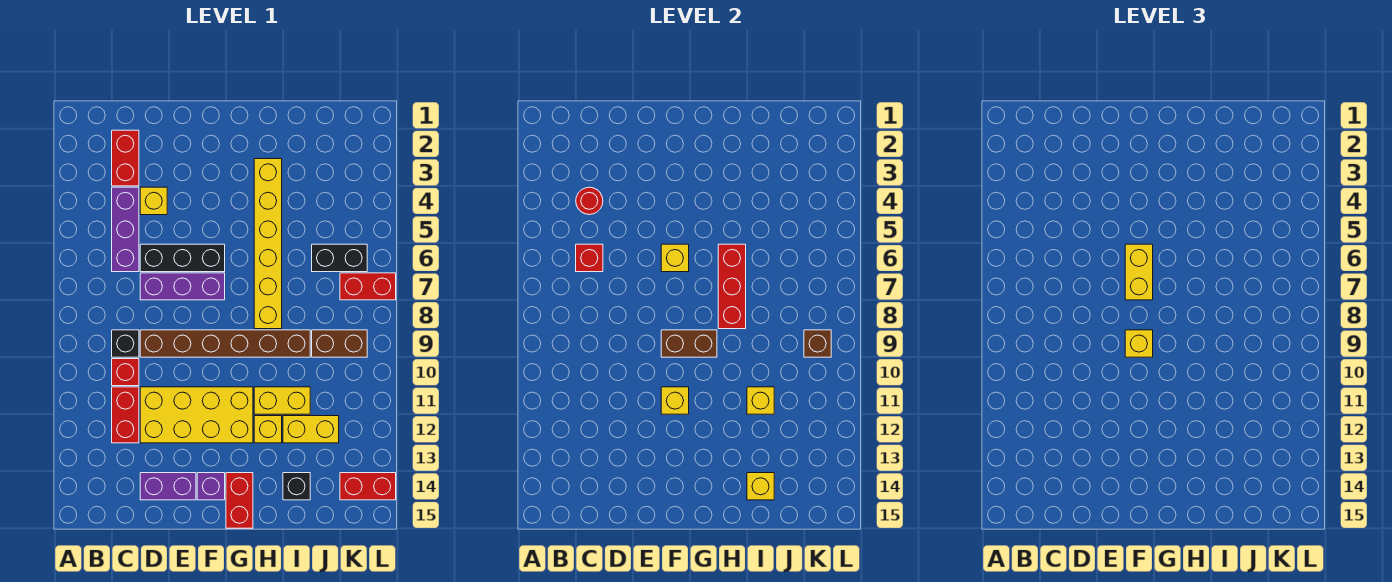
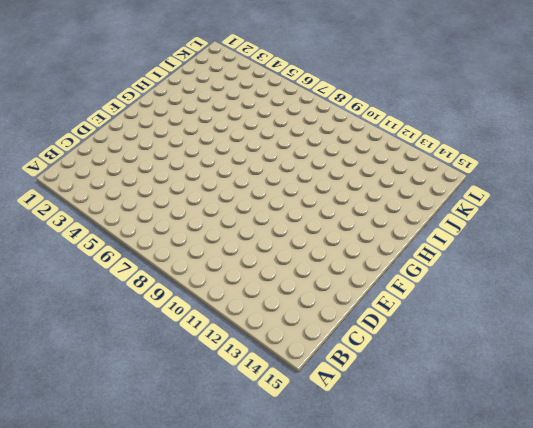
none -> red 1x2 brick [112,130,139,186]
none -> purple 1x3 brick [112,187,139,272]
none -> black 1x1 brick [112,330,139,357]
none -> red 1x1 brick [112,359,139,386]

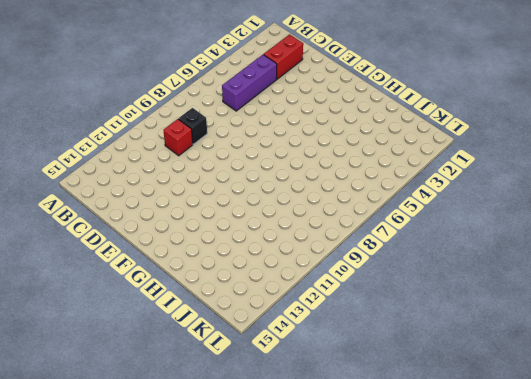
none -> red 1x2 brick [112,387,139,443]
none -> yellow 1x1 brick [140,187,167,215]
none -> black 1x3 brick [140,244,225,272]
none -> purple 1x3 brick [140,273,225,300]

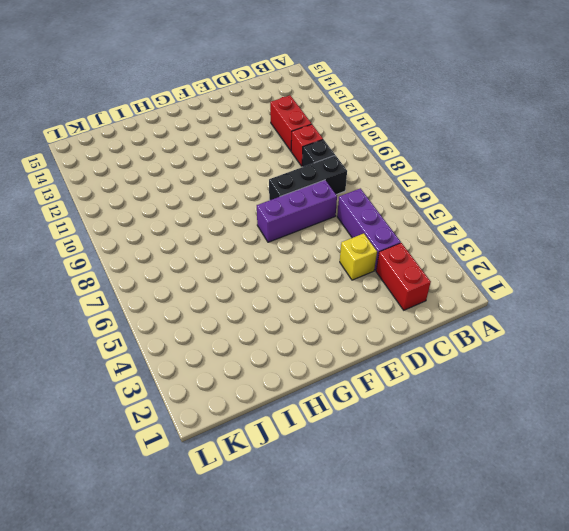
black 1x3 brick [269,155,347,200] -> black 1x3 brick moved to [140,244,225,272]
none -> brown 1x6 brick [140,330,310,357]
none -> yellow 2x4 brick [140,387,253,443]
none -> purple 1x2 brick [140,473,196,500]
none -> purple 1x1 brick [197,473,225,500]

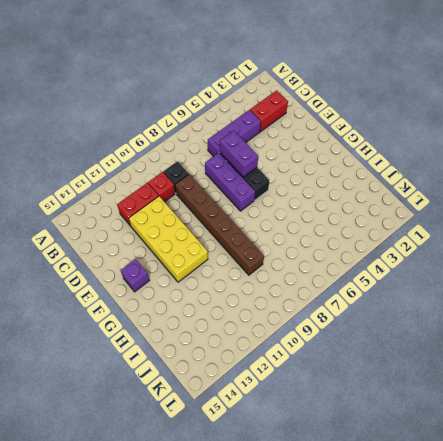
purple 1x2 brick [220,131,258,177] -> purple 1x2 brick moved to [140,473,196,500]
none -> yellow 1x1 brick [140,187,167,215]
none -> red 1x2 brick [226,473,253,528]
none -> yellow 1x6 brick [254,159,282,329]
none -> yellow 1x2 brick [254,387,310,414]

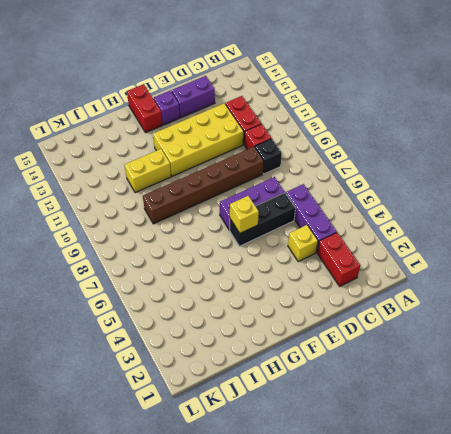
none -> yellow 1x6 brick [254,159,282,329]
none -> yellow 1x1 brick [254,416,282,443]
none -> yellow 1x2 brick [283,416,339,443]
none -> black 1x1 brick [283,473,310,500]

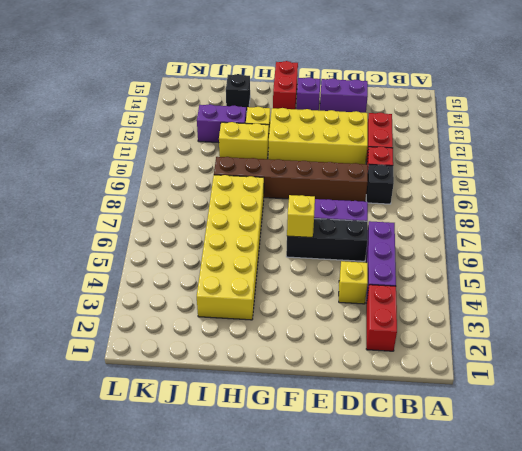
yellow 2x6 brick [197,175,264,320] -> yellow 1x6 brick [254,159,282,329]
purple 1x2 brick [197,104,246,143] -> yellow 1x2 brick [283,416,339,443]
none -> black 1x2 brick [312,244,367,272]
none -> brown 1x2 brick [312,330,367,357]
none -> red 1x2 brick [340,273,396,300]
none -> red 1x2 brick [340,473,396,500]

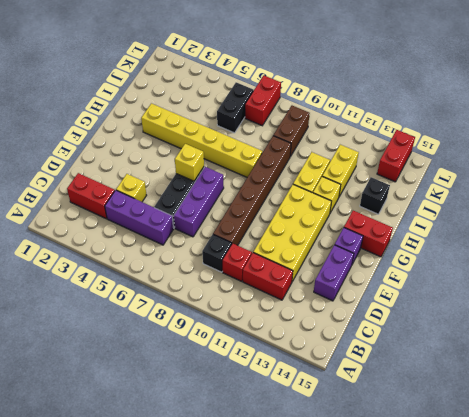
none -> red 1x1 round brick [576,187,603,215]
none -> red 1x1 brick [576,244,603,272]
none -> brown 1x2 brick [661,330,717,357]
none -> yellow 1x1 brick [661,387,689,414]

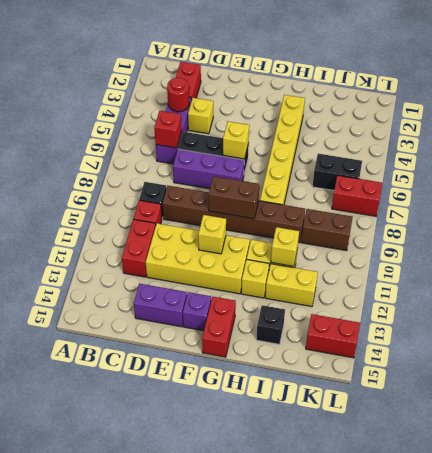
none -> red 1x3 brick [718,244,746,329]
none -> yellow 1x1 brick [747,473,774,500]
none -> brown 1x1 brick [804,330,831,357]
none -> yellow 1x2 brick [1125,244,1153,300]

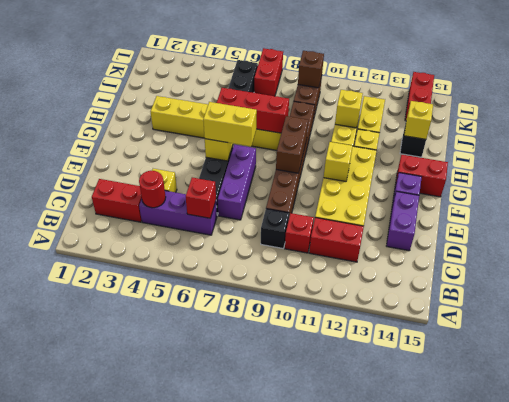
none -> yellow 1x1 brick [1125,330,1153,357]

